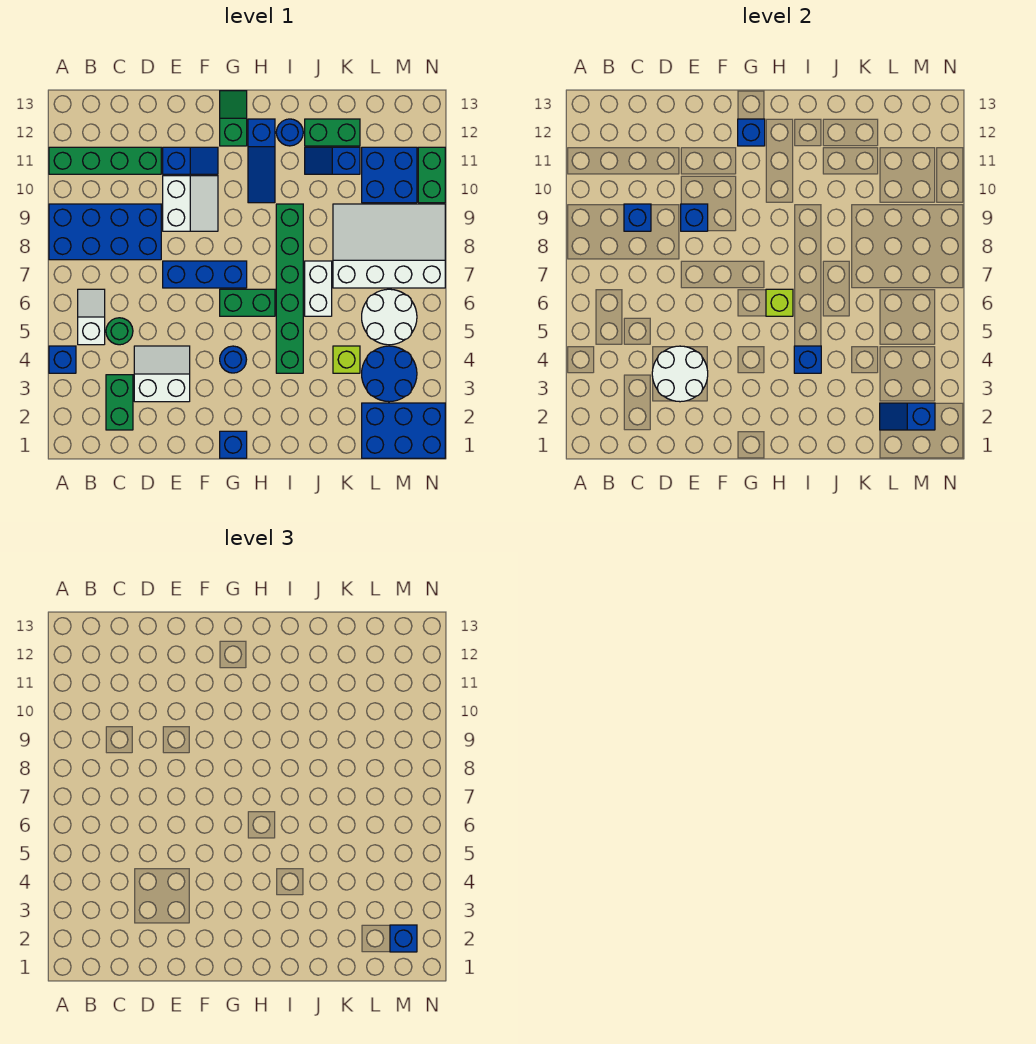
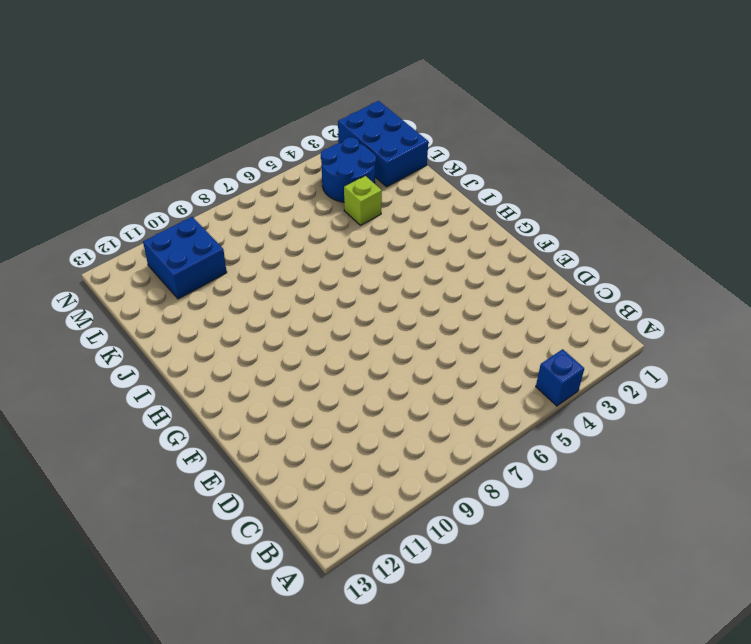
none -> blue 2x4 brick [49,204,161,260]
none -> green 1x4 brick [49,147,161,174]
none -> white 1x2 slope [78,289,105,345]
none -> green 1x2 brick [106,375,133,430]

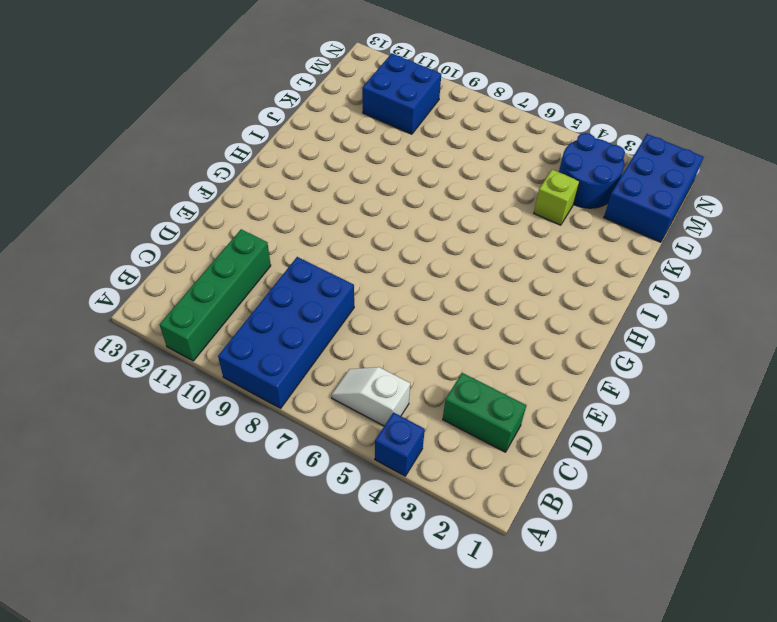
none -> green 1x1 round brick [106,318,133,345]
none -> white 2x2 slope [134,346,190,402]
none -> blue 1x3 brick [163,261,247,288]
none -> white 2x2 slope [163,176,218,231]

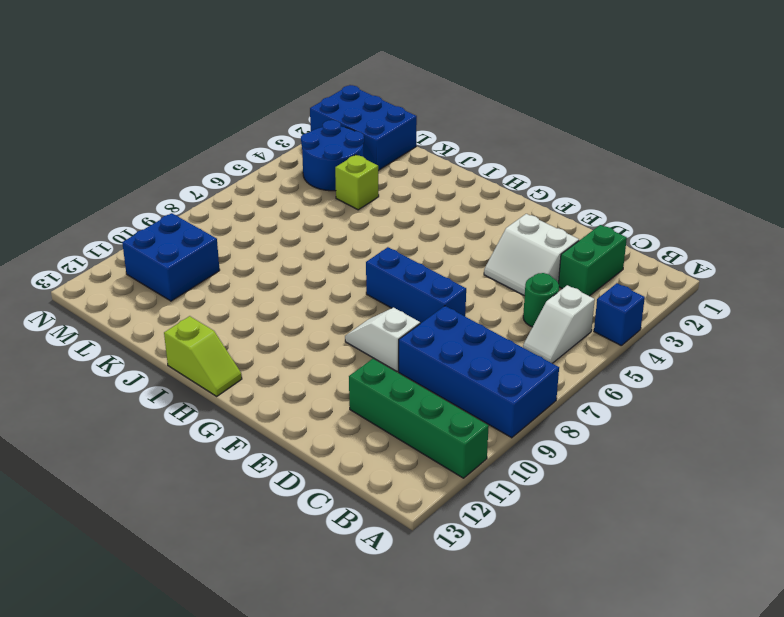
white 1x2 slope [345,308,420,371] -> white 2x2 slope [163,176,218,231]
lime 1x2 slope [164,316,242,396] -> none
none -> blue 1x2 slope [163,147,218,174]
none -> blue 1x1 brick [220,431,247,458]
none -> blue 1x1 round brick [220,346,247,373]
none -> green 1x2 brick [220,289,275,316]

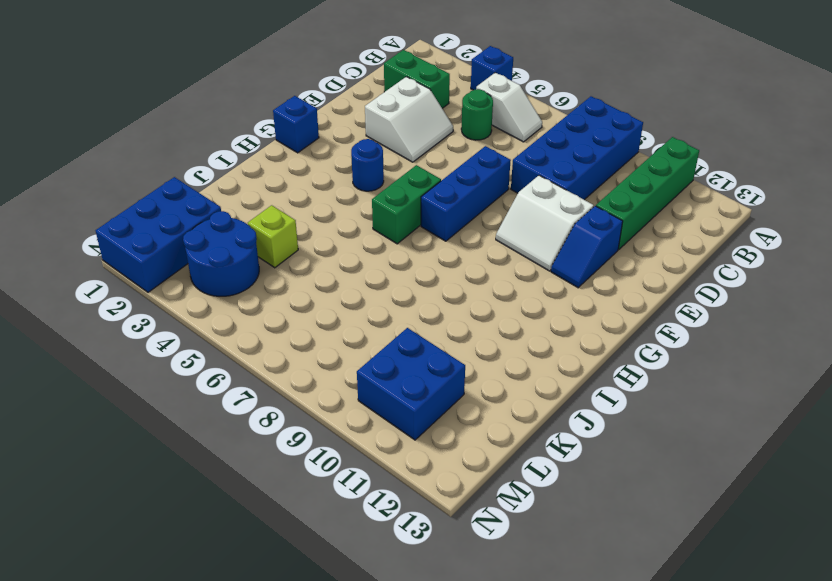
none -> green 1x2 slope [220,91,247,146]
none -> blue 1x3 slope [248,119,275,203]
none -> green 1x6 brick [276,204,303,373]
none -> blue 1x1 round brick [276,119,303,146]

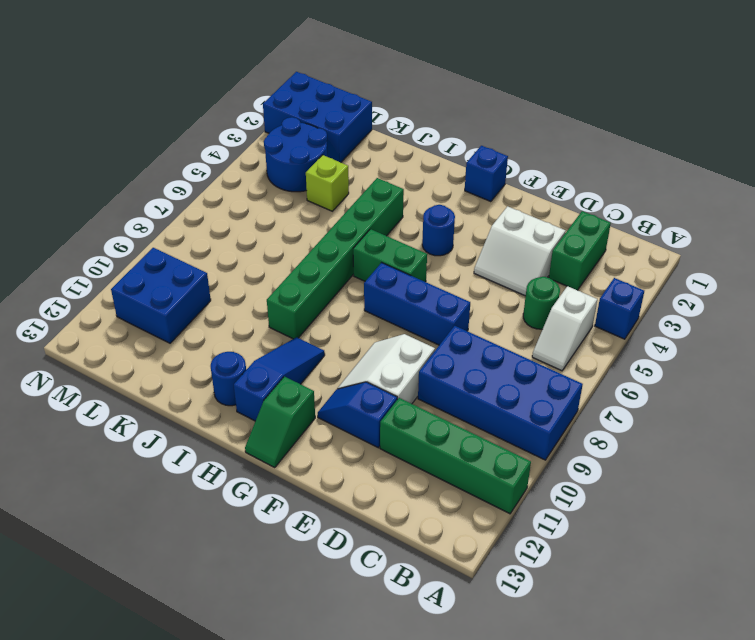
none -> white 1x2 brick [305,261,332,316]
none -> blue 1x2 slope [305,147,360,174]
none -> green 1x2 brick [305,119,360,146]
none -> white 3x4 slope [333,204,445,288]

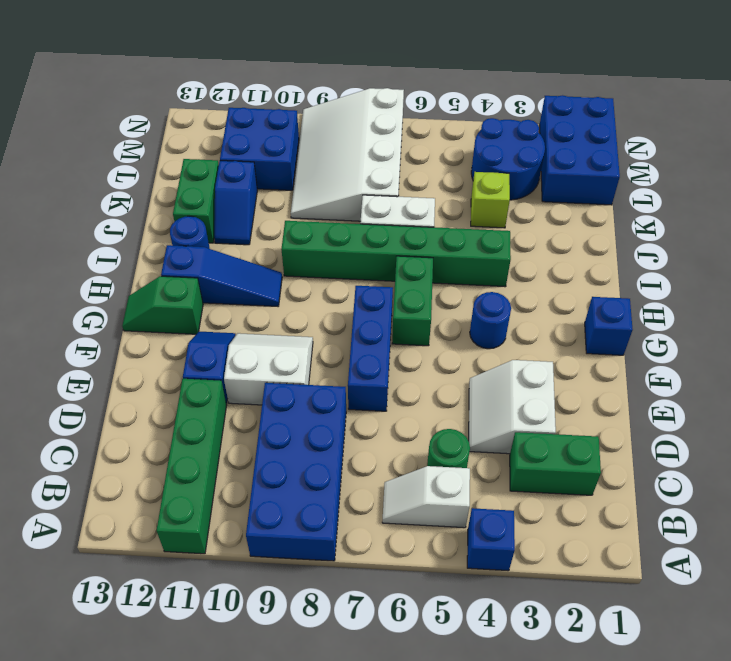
none -> white 2x2 round brick [362,289,417,345]
none -> green 1x2 brick [418,147,445,203]
none -> blue 1x1 brick [624,204,651,231]
none -> white 2x2 round brick [652,346,708,402]

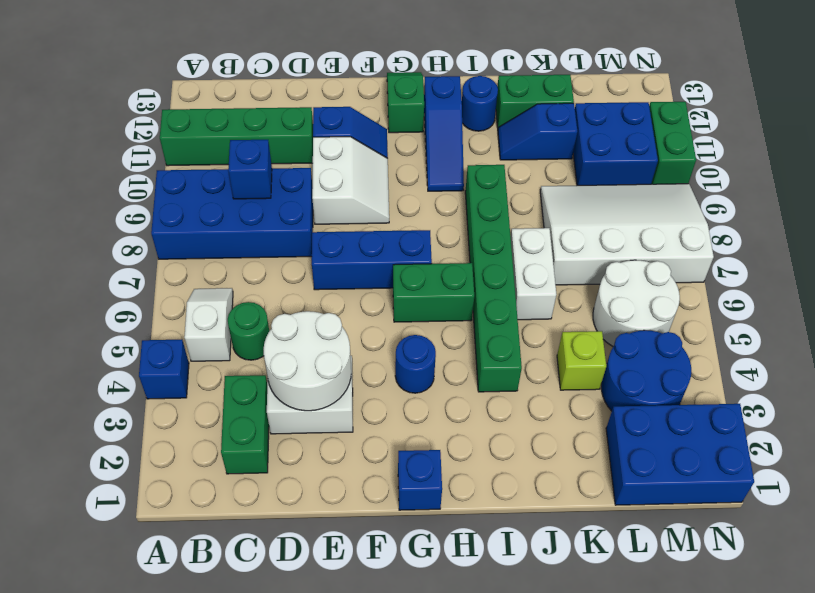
none -> blue 1x1 brick [681,204,708,231]
none -> blue 1x1 brick [738,119,765,146]
none -> lime 1x1 brick [766,289,793,316]
none -> blue 1x1 brick [794,346,821,373]

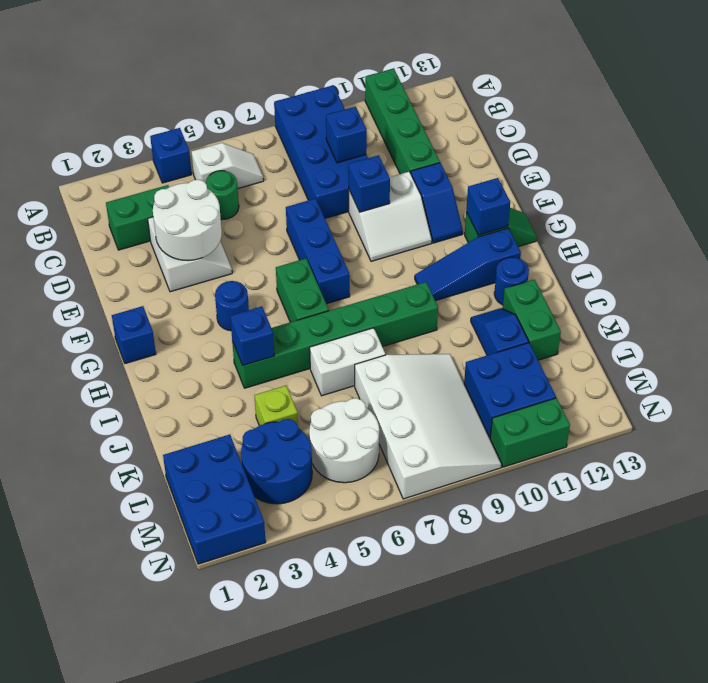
none -> lime 1x1 brick [766,289,793,316]
none -> blue 1x2 slope [880,403,935,430]
none -> blue 1x1 brick [390,925,417,952]

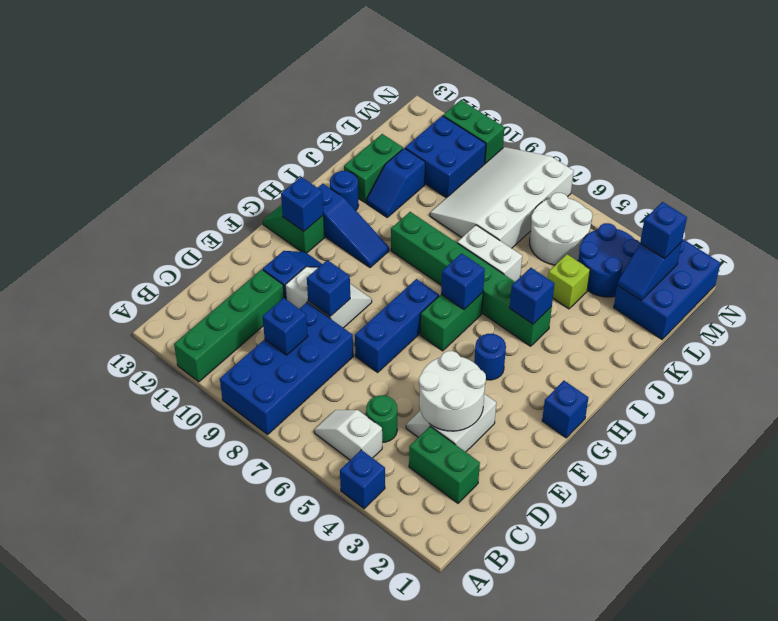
blue 1x1 brick [441,253,485,309] -> lime 1x1 brick [766,289,793,316]

